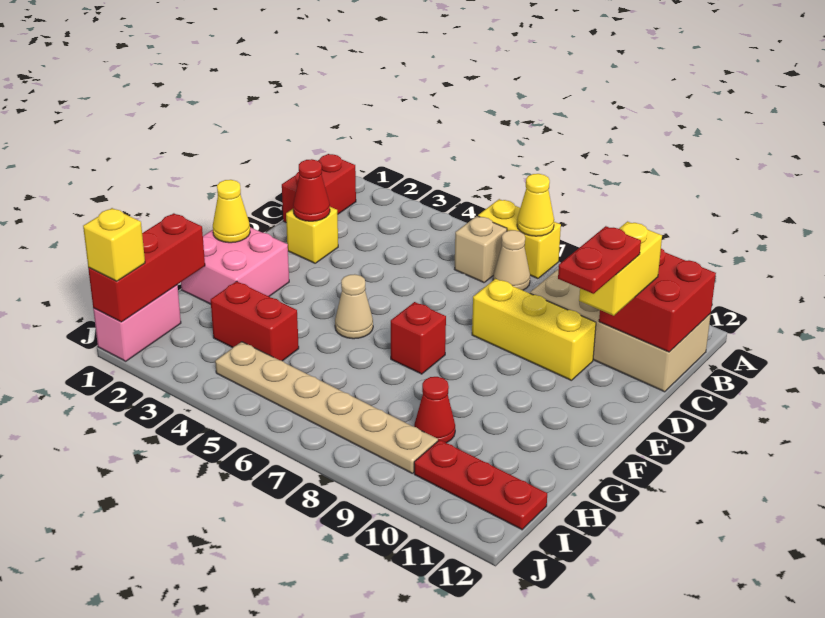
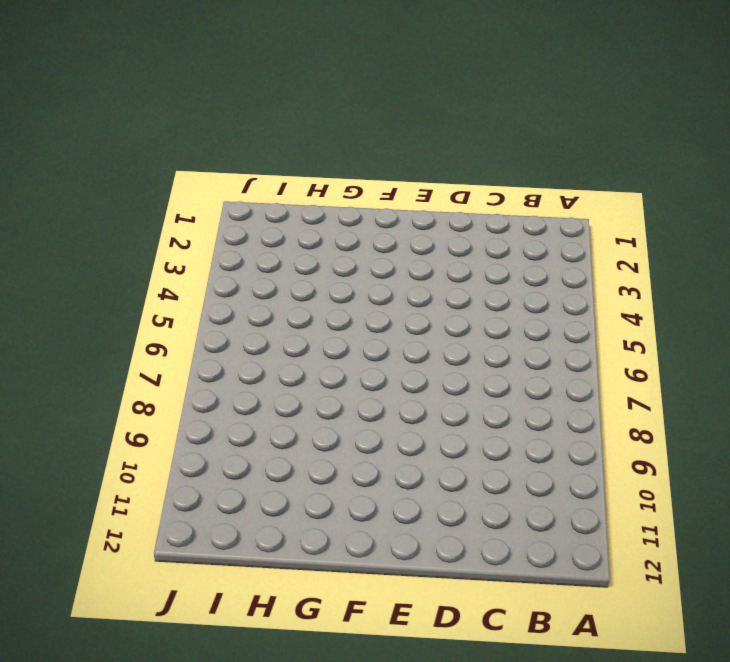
none -> yellow 1x2 brick [478,199,561,279]
none -> red 1x2 brick [282,154,356,222]
none -> tan 1x1 brick [454,216,507,283]

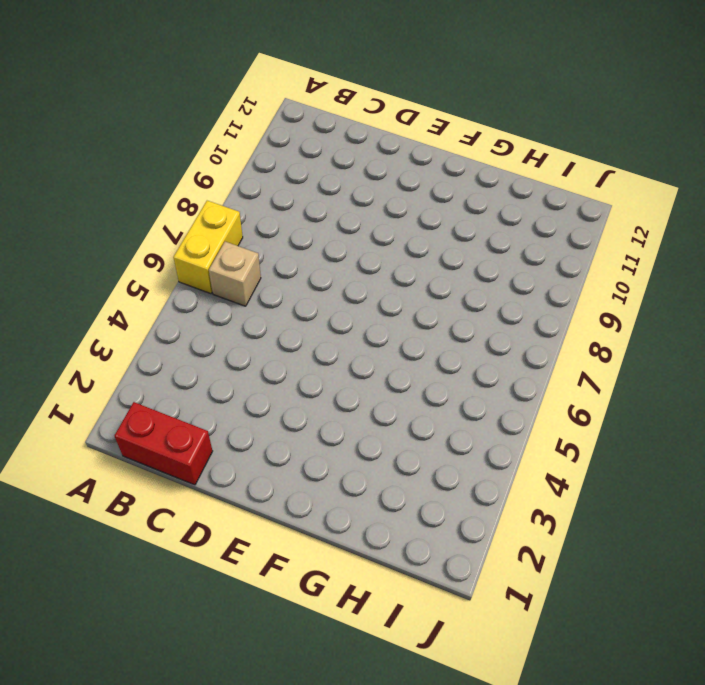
none -> tan 1x1 cone [493,230,530,290]
none -> tan 2x4 brick [530,269,711,392]
none -> yellow 1x1 brick [286,207,338,263]

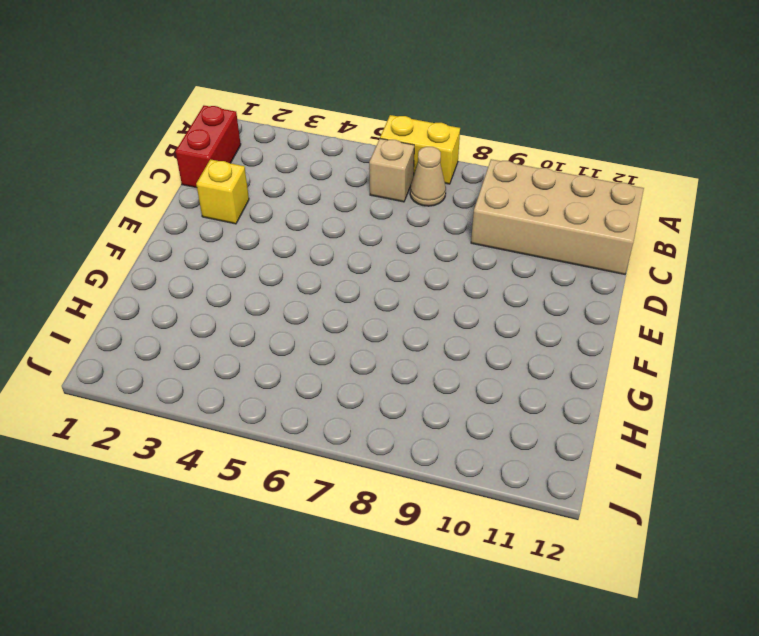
none -> yellow 1x3 brick [472,279,596,381]
none -> pink 2x2 brick [181,227,289,304]
none -> tan 1x1 cone [335,274,373,339]

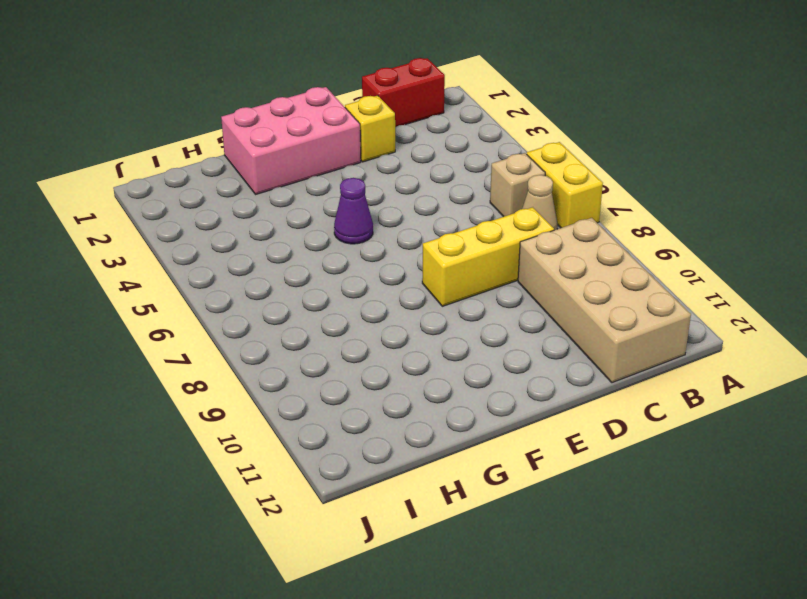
yellow 1x3 brick [422,207,554,306] -> yellow 1x3 brick turned to [472,279,596,381]
pink 2x3 brick [221,87,361,194] -> pink 2x2 brick [181,227,289,304]
purple 1x1 cone [334,178,373,244] -> tan 1x1 cone [335,274,373,339]
none -> red 1x1 brick [391,302,446,374]
none -> red 1x2 brick [211,281,299,361]
none -> red 1x1 cone [414,377,455,443]

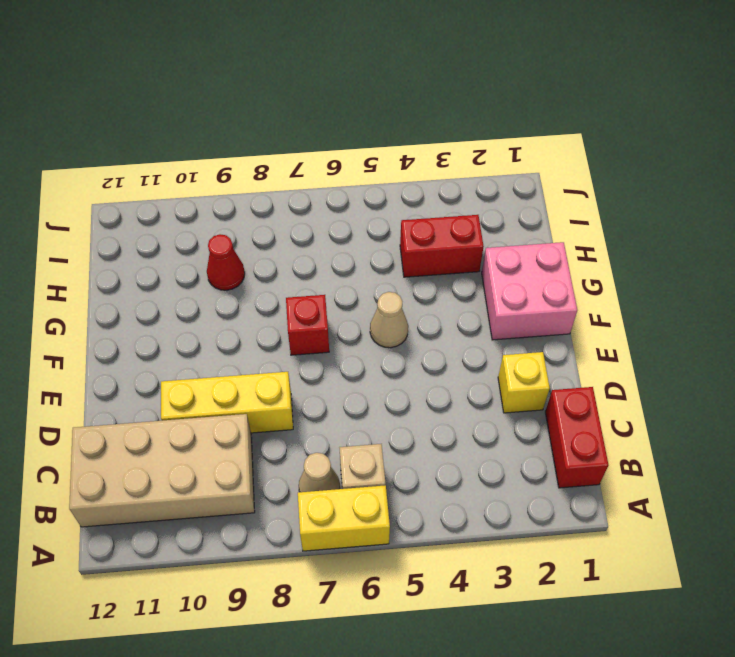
none -> pink 1x2 brick [93,285,181,361]
none -> tan 1x6 plate [215,342,438,474]
none -> red 1x3 plate [414,440,547,530]

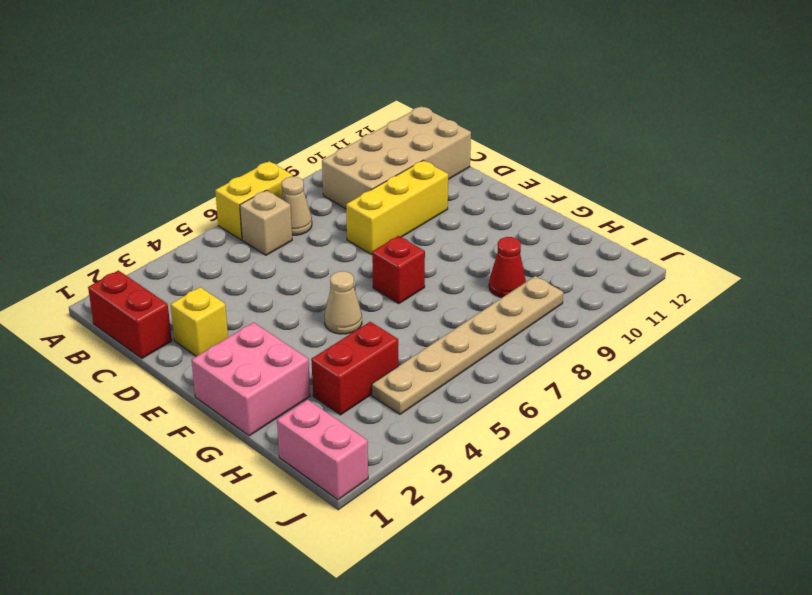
none -> red 1x3 plate [414,440,547,530]
none -> yellow 1x1 cone [517,174,554,236]
none -> red 2x2 brick [599,249,716,352]

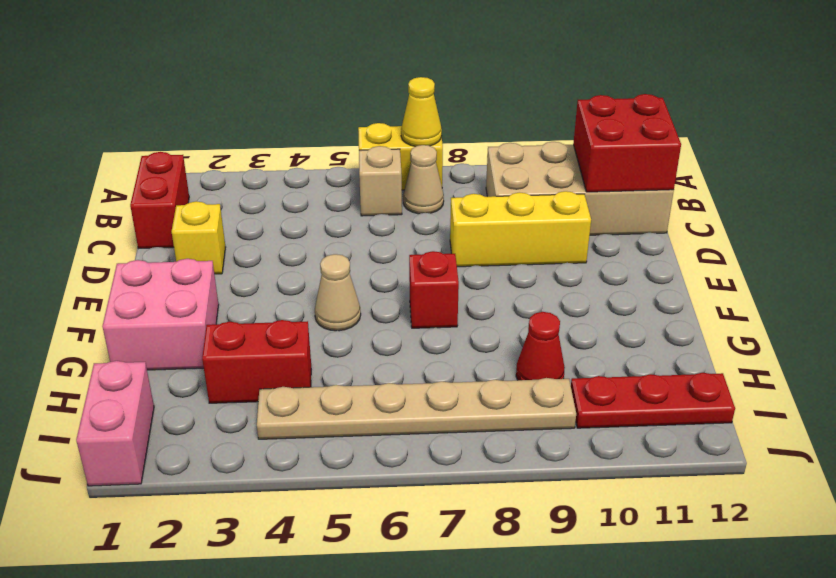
none -> red 1x1 cone [293,159,330,221]
none -> yellow 1x1 cone [213,180,250,243]
none -> red 1x3 brick [88,213,205,322]

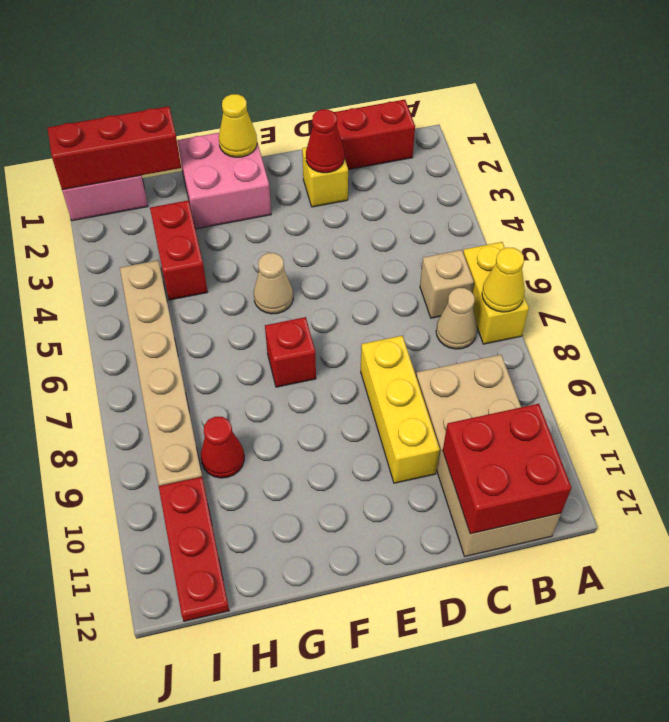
none -> yellow 1x2 brick [579,222,662,316]
none -> yellow 1x1 brick [83,208,145,281]
none -> red 1x2 plate [558,226,641,294]

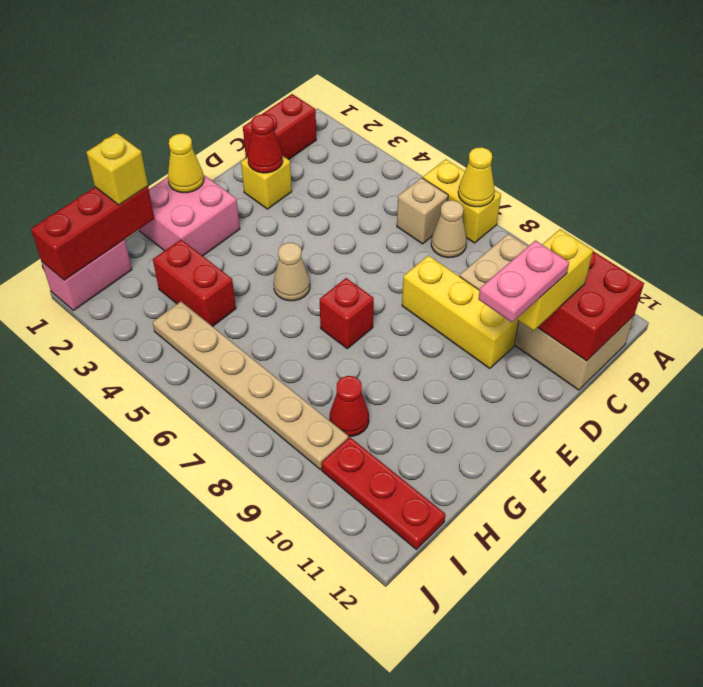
pink 1x2 plate [478,240,569,322] -> red 1x2 plate [558,226,641,294]
yellow 1x1 brick [86,133,148,205] -> yellow 1x1 brick moved to [83,208,145,281]

